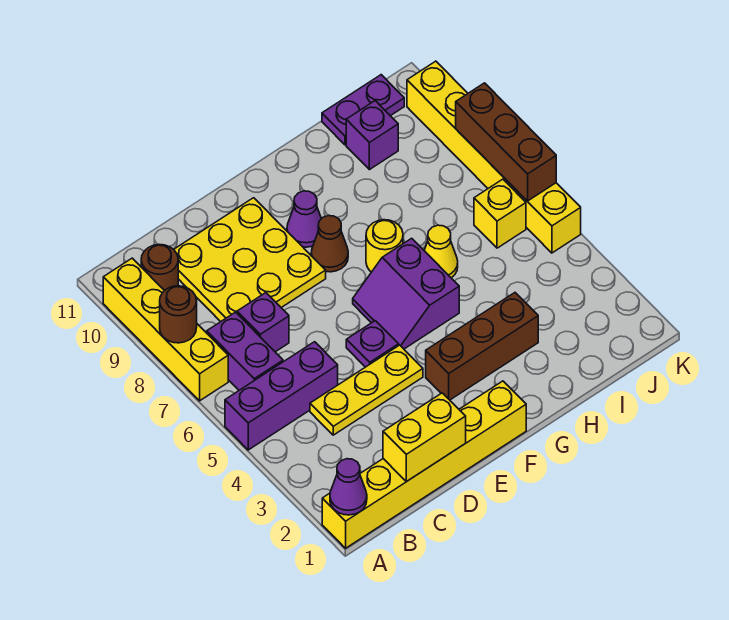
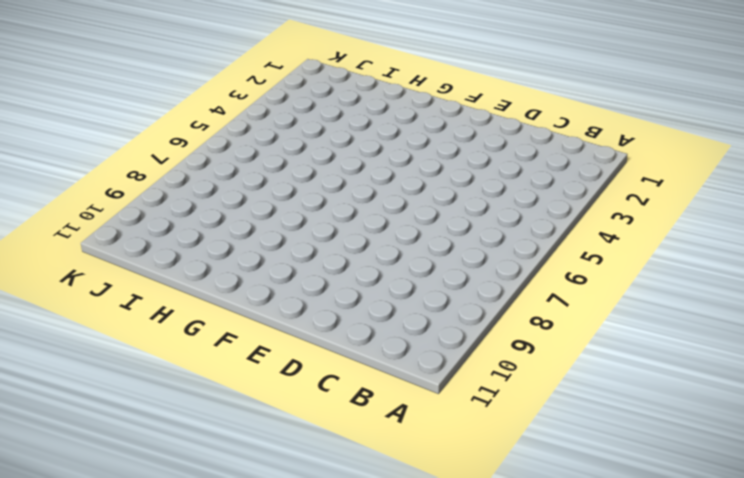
none -> yellow 1x6 brick [322,381,526,548]
none -> purple 1x3 brick [225,342,338,450]
none -> yellow 1x4 brick [103,258,228,401]

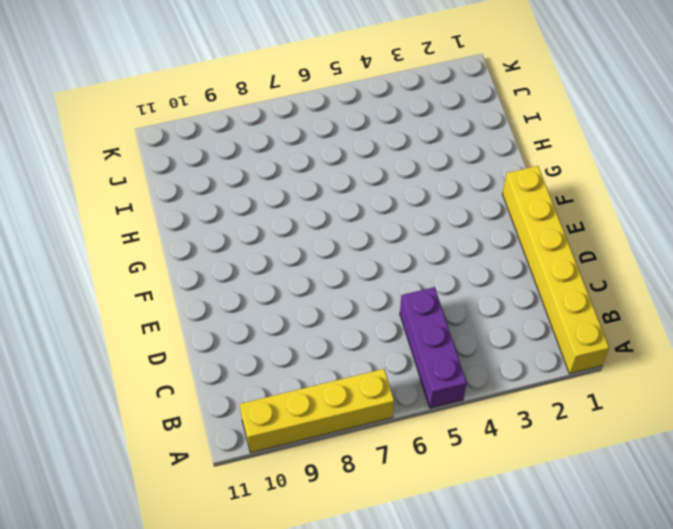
none -> purple 1x2 brick [207,312,283,390]
none -> brown 1x1 round brick [141,245,178,291]
none -> yellow 1x3 plate [310,345,423,435]

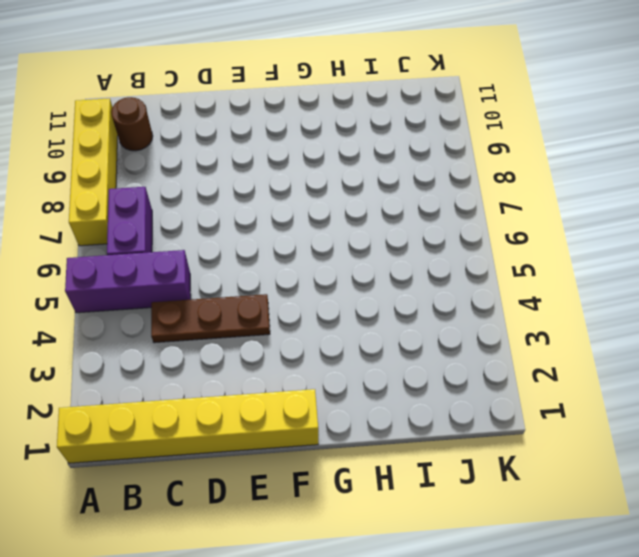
brown 1x3 plate [151,294,270,343] -> yellow 1x3 plate [310,345,423,435]
none -> purple 1x1 brick [237,293,289,352]
none -> yellow 3x3 plate [174,198,326,322]
none -> purple 1x1 plate [346,321,399,367]

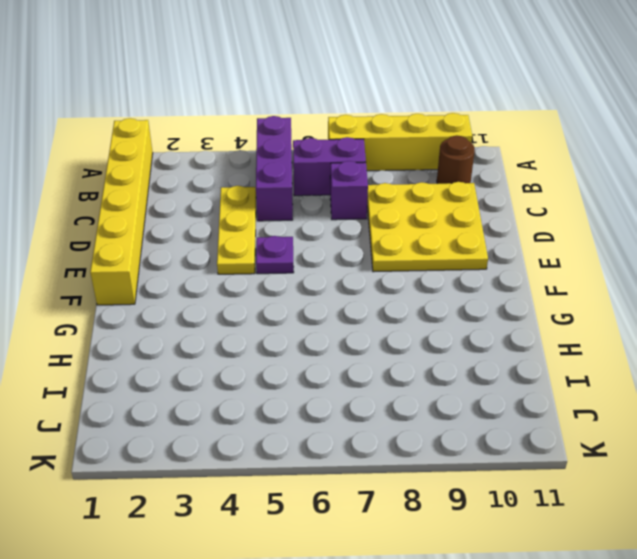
none -> brown 1x3 brick [426,293,538,400]
none -> purple 2x2 slope [353,238,459,349]
none -> brown 1x1 cone [311,216,348,272]

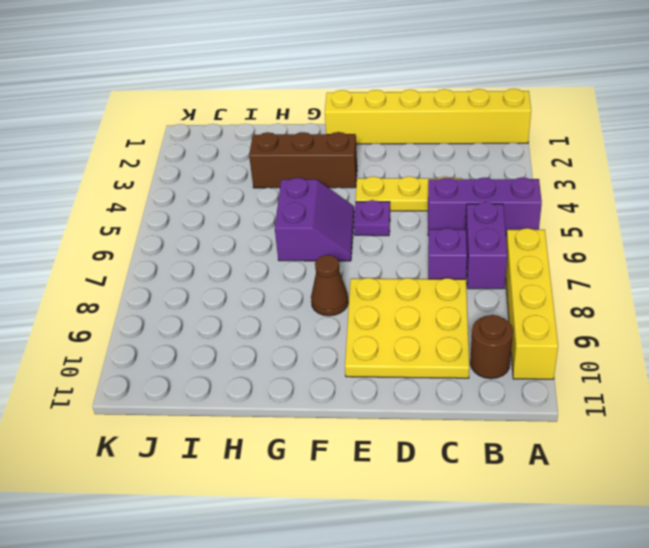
none -> purple 1x1 cone [287,191,321,247]
none -> yellow 1x1 round brick [366,220,403,272]
none -> yellow 1x1 cone [424,225,458,278]

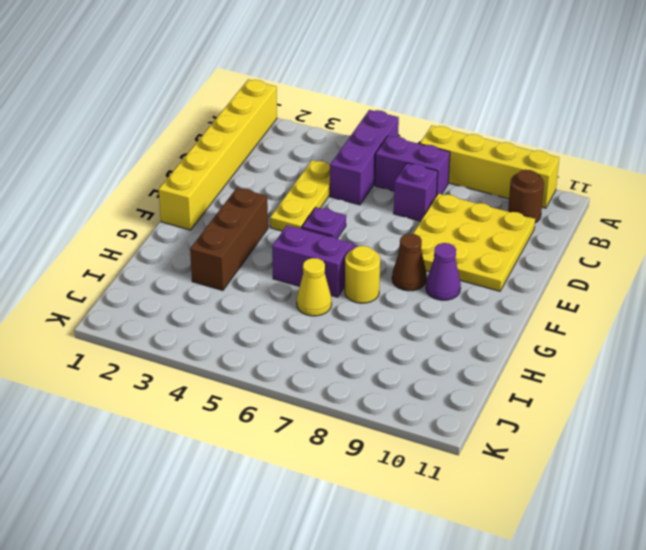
none -> purple 1x1 brick [346,101,398,170]
none -> purple 1x2 plate [322,75,404,145]
none -> yellow 1x1 brick [474,179,526,248]

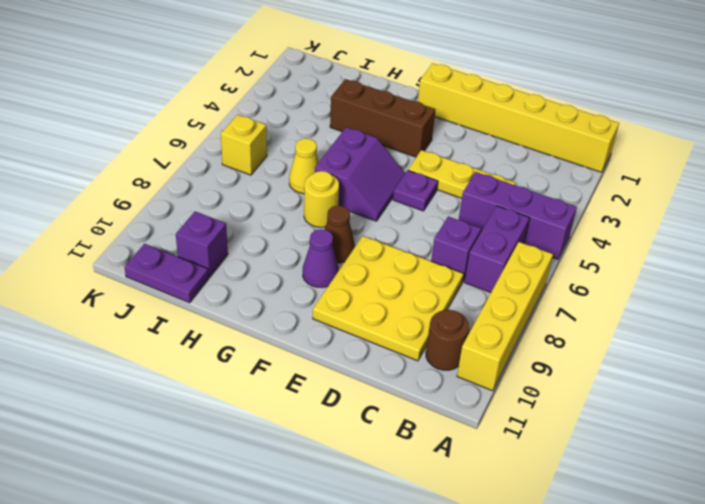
none -> yellow 1x6 brick [407,61,581,253]
none -> purple 1x1 cone [330,459,367,515]
none -> brown 1x1 round brick [160,286,197,343]

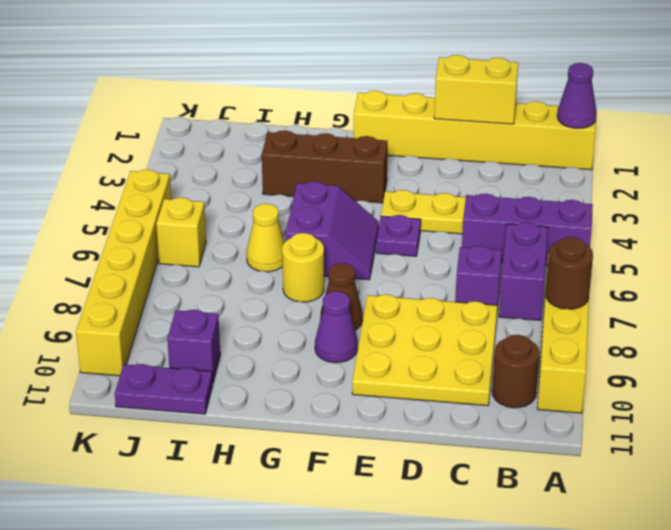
none -> brown 1x3 brick [456,83,556,201]

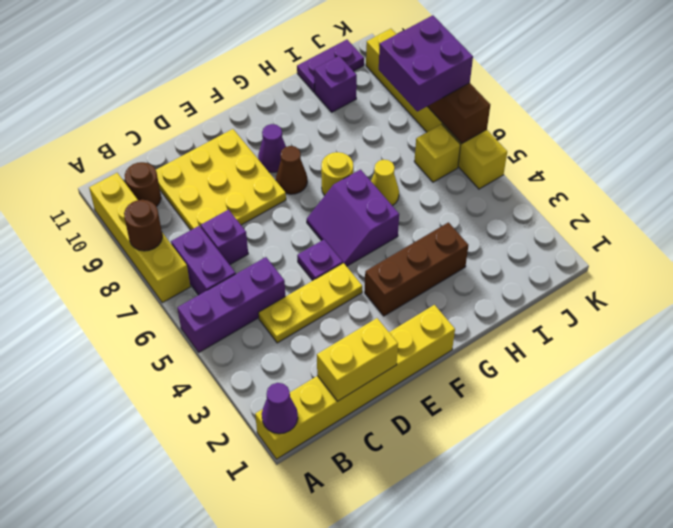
purple 2x2 brick [379,15,473,111] -> none

